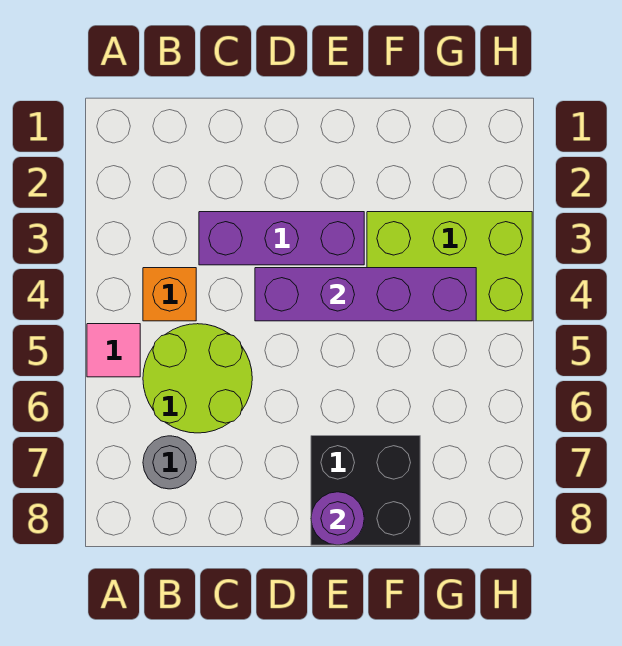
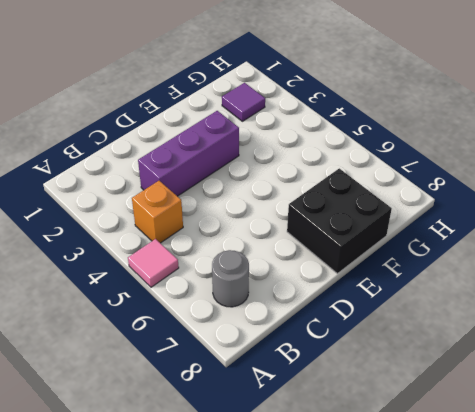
purple 1x1 tile [222,83,265,121] -> none
none -> lime 2x2 round brick [143,324,252,433]
none -> lime 2x3 brick [367,212,532,321]

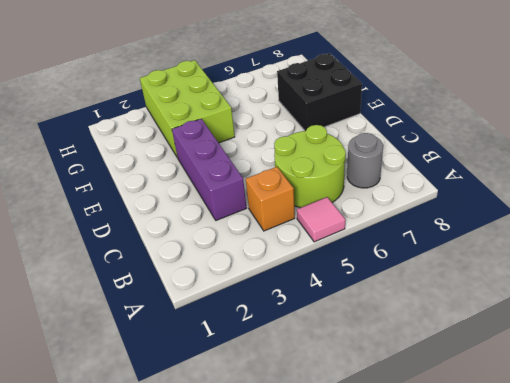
none -> purple 1x4 brick [255,268,476,321]
none -> purple 1x1 round brick [311,492,364,545]

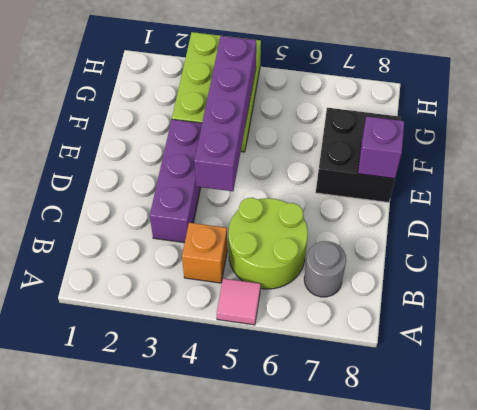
purple 1x1 brick [358,116,404,178] -> purple 1x1 round brick [311,492,364,545]

